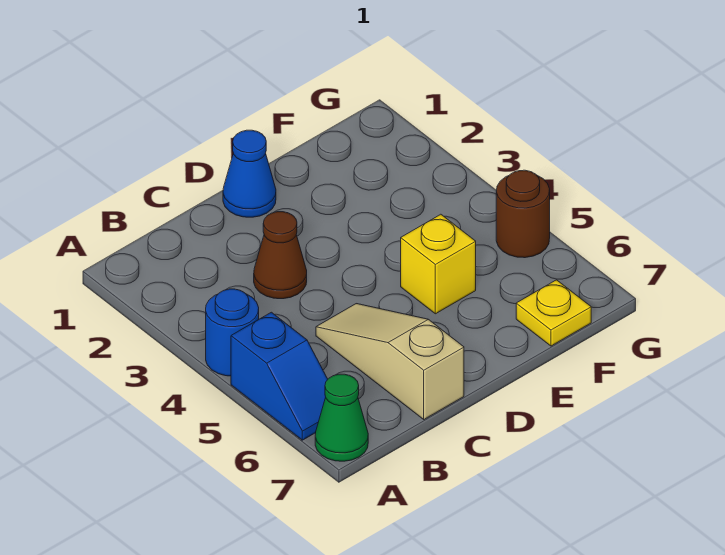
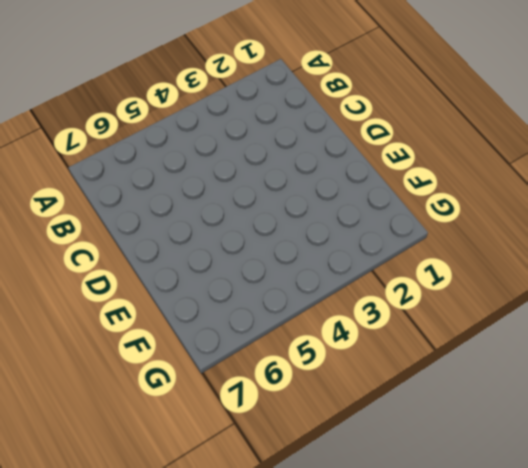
none -> blue 1x1 round brick [206,289,259,376]
none -> blue 1x2 slope [231,312,328,440]

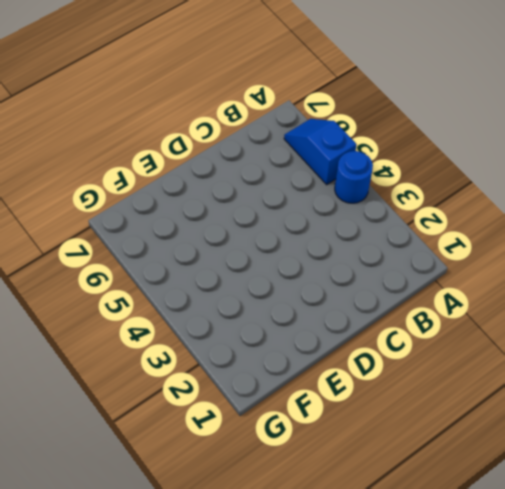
none -> green 1x1 cone [315,374,368,461]
none -> brown 1x1 cone [254,212,307,299]

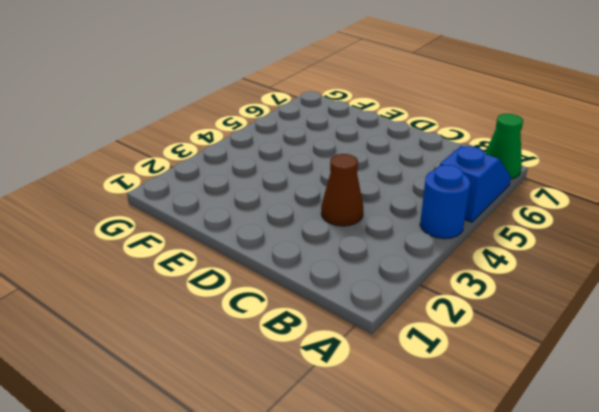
none -> tan 1x3 slope [316,304,464,419]
none -> blue 1x1 cone [223,130,276,217]

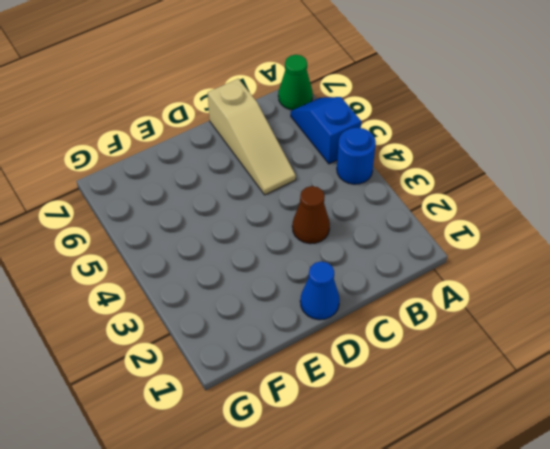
none -> yellow 1x1 brick [401,214,476,314]
none -> yellow 1x1 plate [516,280,591,346]

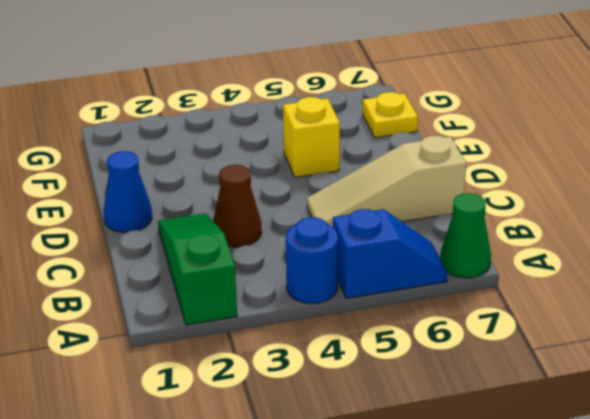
green 1x3 slope [158,213,237,325] -> none
none -> brown 1x1 round brick [496,170,550,258]

